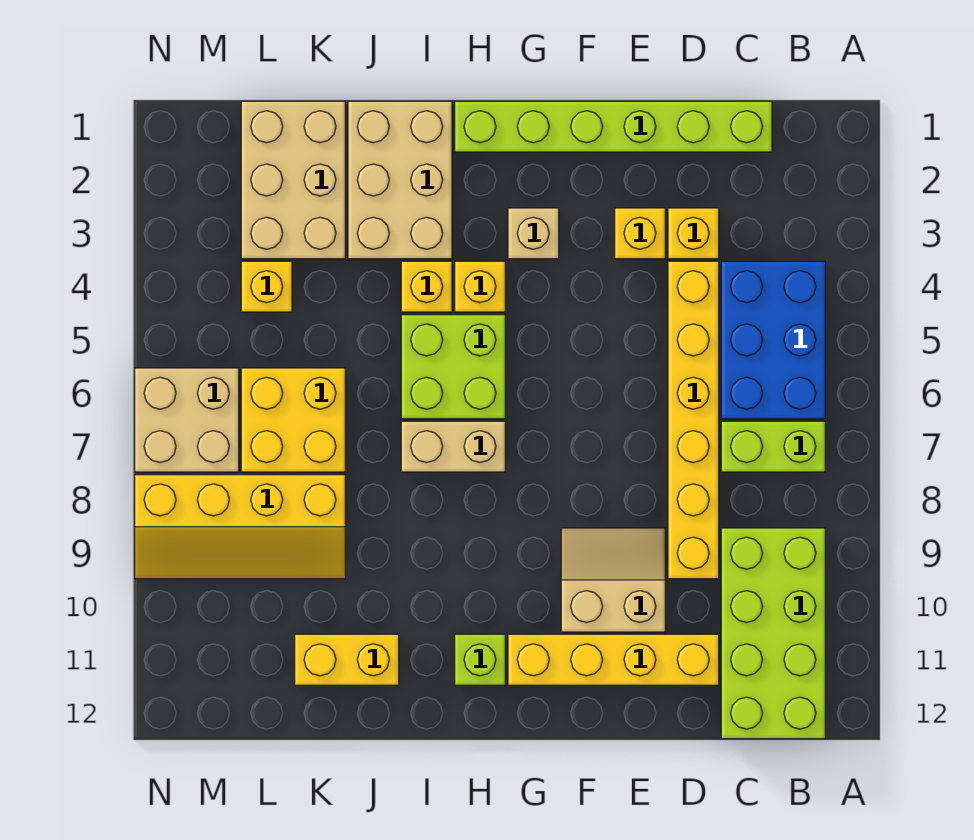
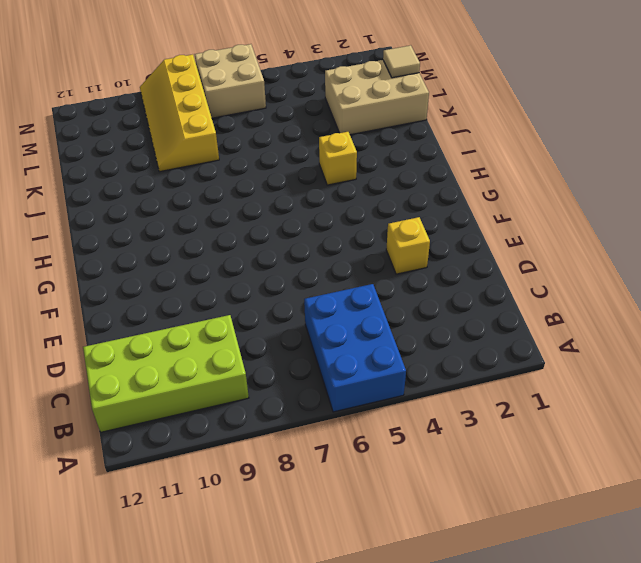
blue 2x3 brick [304,284,406,412] -> blue 2x3 brick turned to [721,261,825,419]
tan 1x1 tile [383,45,420,78] -> none
none -> lime 1x2 brick [721,421,825,472]
none -> lime 1x6 brick [455,101,772,152]
none -> yellow 1x1 brick [668,208,719,259]

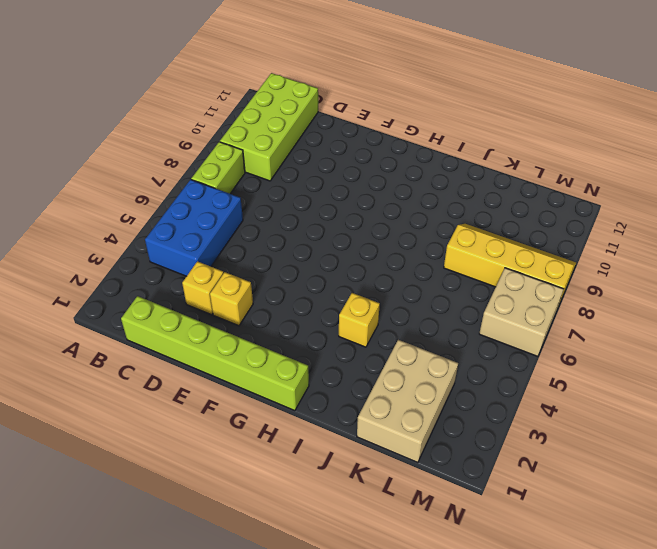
lime 1x2 brick [191,142,245,194] -> lime 1x2 brick turned to [721,421,825,472]
none -> yellow 1x6 brick [668,261,719,579]
none -> yellow 1x4 brick [508,634,719,685]
none -> tan 2x2 slope [561,528,665,632]

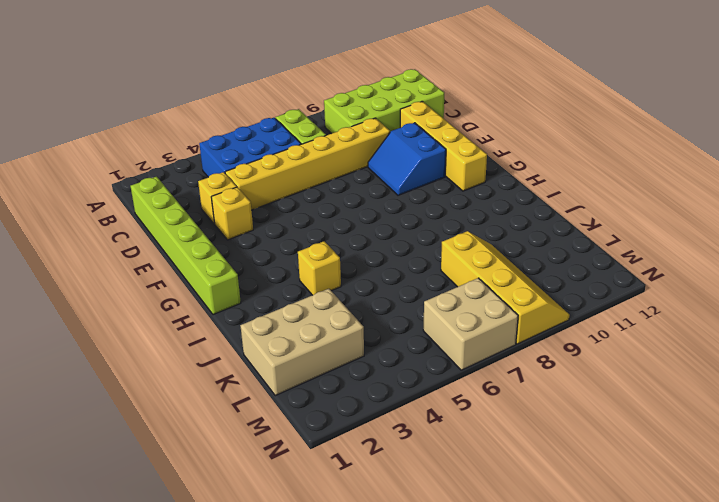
blue 2x2 slope [368,123,446,195] -> tan 2x2 slope [561,528,665,632]
none -> tan 1x1 brick [508,208,559,259]
none -> yellow 1x1 brick [455,261,505,312]
none -> lime 2x2 brick [401,315,505,419]

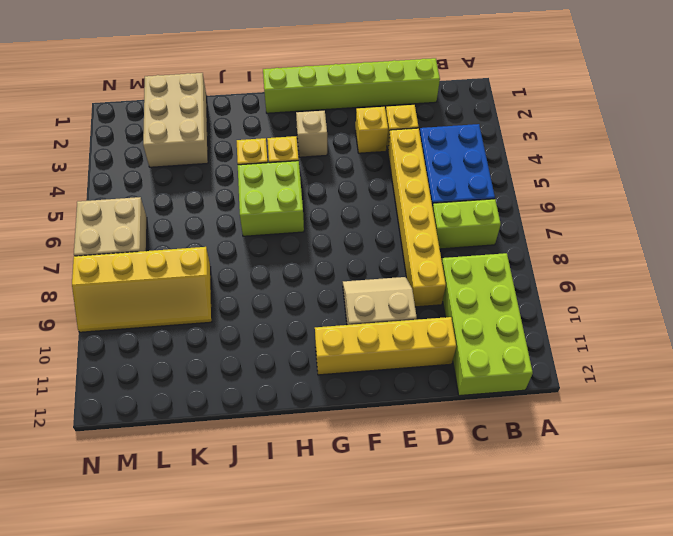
none -> tan 1x2 brick [401,421,505,472]
none -> lime 1x1 brick [455,634,505,685]
none -> tan 2x3 brick [348,101,452,259]

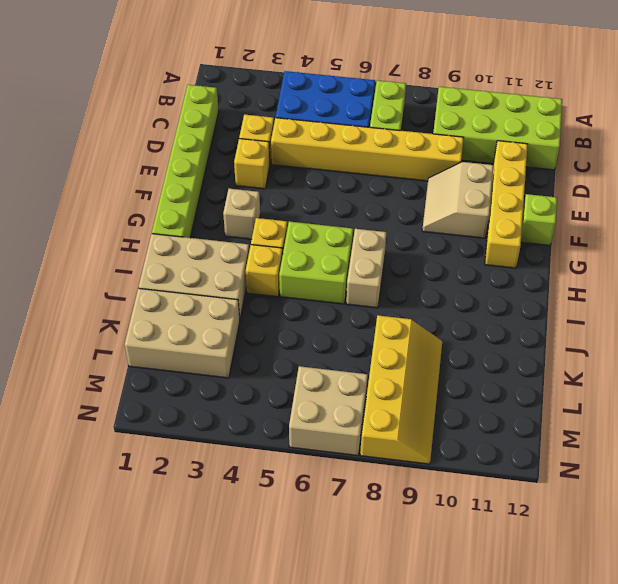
lime 1x1 brick [521,194,557,245] -> lime 1x1 brick moved to [455,634,505,685]
none -> yellow 1x2 brick [295,634,399,685]
none -> yellow 2x2 brick [241,368,345,472]
none -> yellow 1x1 brick [241,261,292,312]

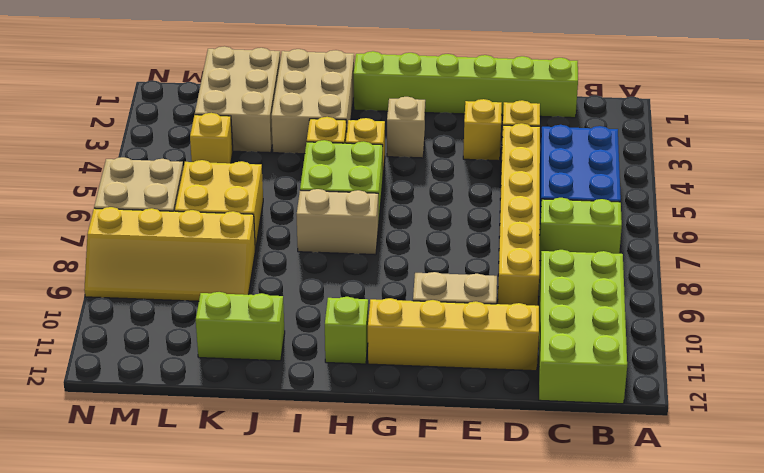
lime 1x2 brick [196,292,285,361] -> yellow 1x2 brick [295,634,399,685]

